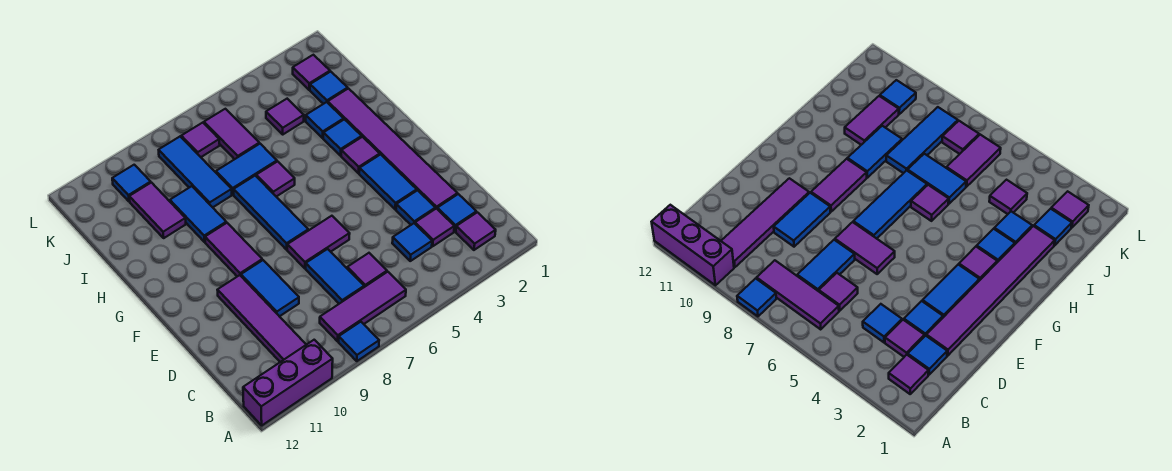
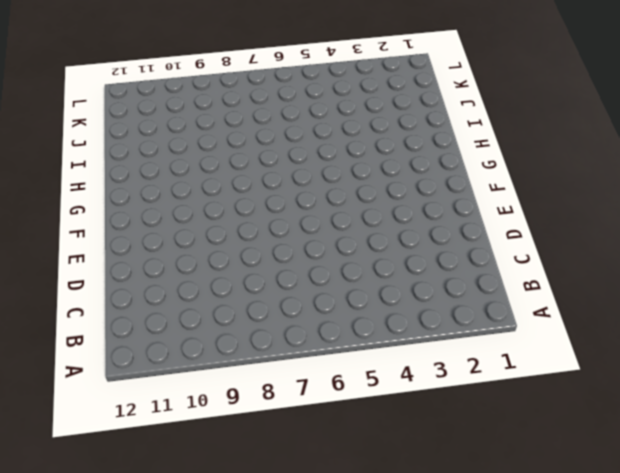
none -> blue 1x1 tile [339,322,379,361]
none -> purple 1x3 brick [243,340,333,425]
none -> purple 1x1 tile [456,212,496,250]
none -> purple 1x3 tile [320,272,406,341]

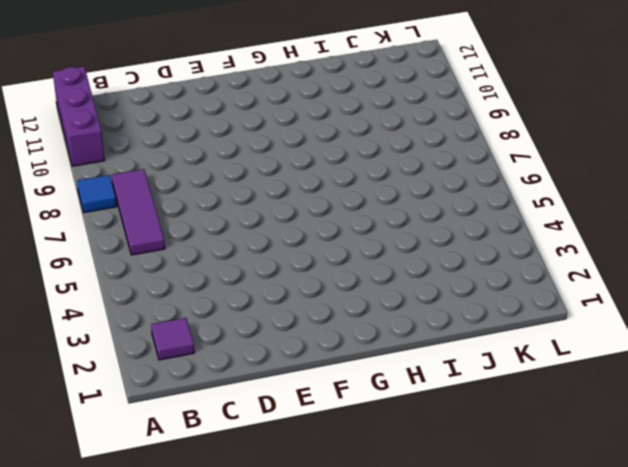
none -> purple 1x4 tile [218,275,306,362]
none -> blue 1x1 tile [437,194,476,231]
none -> purple 1x1 tile [415,208,454,246]
none -> blue 1x1 tile [392,223,432,261]

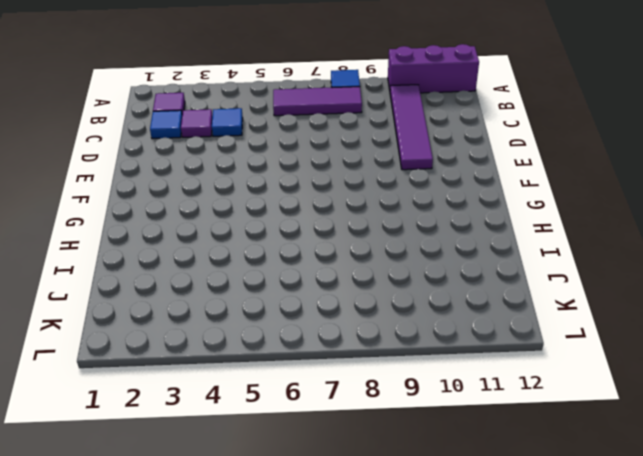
none -> purple 1x1 tile [347,253,387,287]
none -> blue 1x2 tile [306,249,364,304]
none -> purple 1x6 tile [328,89,457,209]
none -> blue 1x1 tile [396,190,435,225]

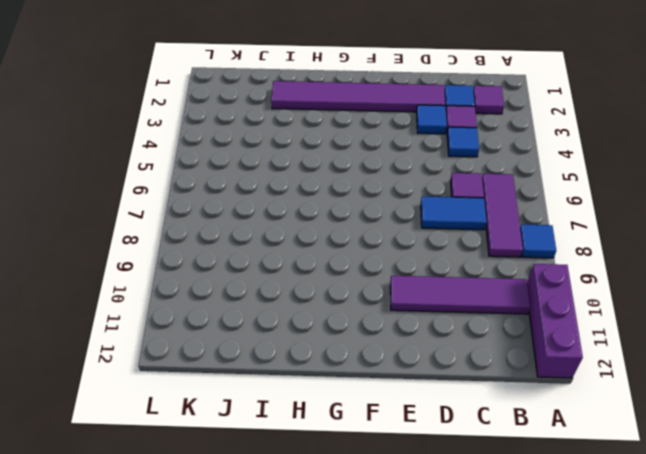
none -> blue 1x2 tile [241,260,299,316]
none -> blue 1x2 tile [359,154,417,209]
none -> purple 1x2 tile [287,216,350,268]
none -> blue 1x3 tile [234,176,308,250]

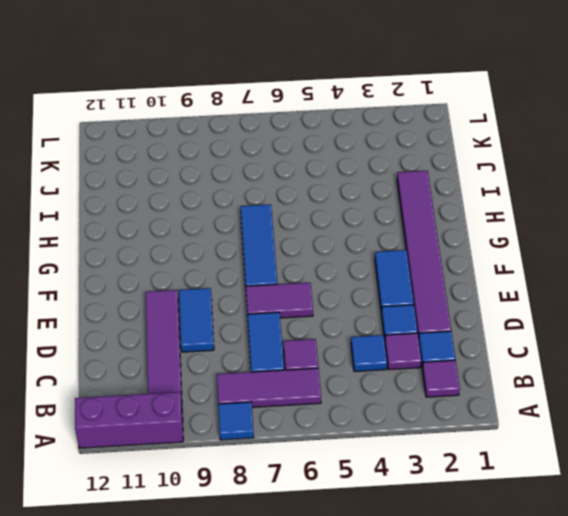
none -> purple 1x2 tile [205,223,262,276]
none -> purple 1x1 tile [341,137,380,173]
none -> blue 1x1 tile [323,119,362,156]
none -> purple 1x1 tile [256,161,295,197]

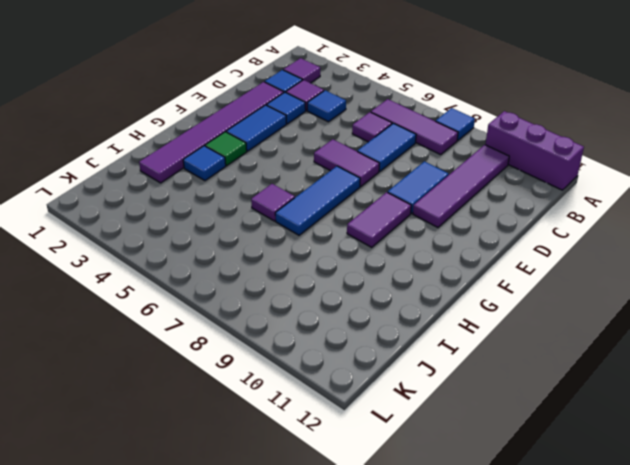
green 1x1 tile [205,132,247,166] -> purple 1x1 tile [341,137,380,173]
none -> blue 1x2 tile [170,186,226,242]
none -> blue 1x1 tile [306,102,344,138]
none -> blue 1x2 tile [216,144,277,195]
none -> blue 1x3 tile [159,137,232,207]

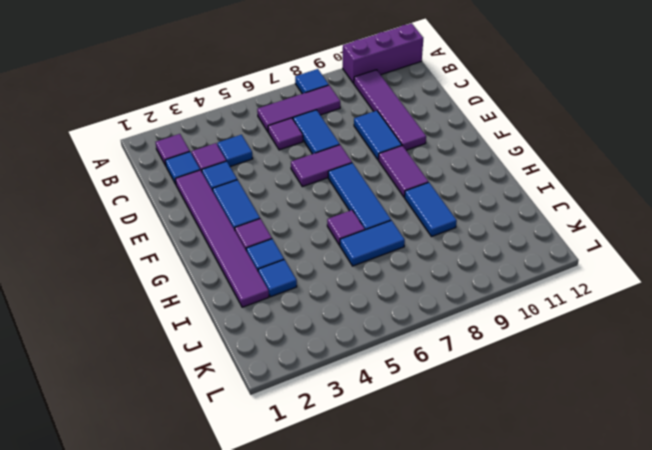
none -> blue 1x3 tile [159,137,232,207]
none -> purple 1x2 tile [129,183,186,238]
none -> blue 1x1 tile [310,72,348,104]
none -> purple 1x1 tile [266,99,304,134]

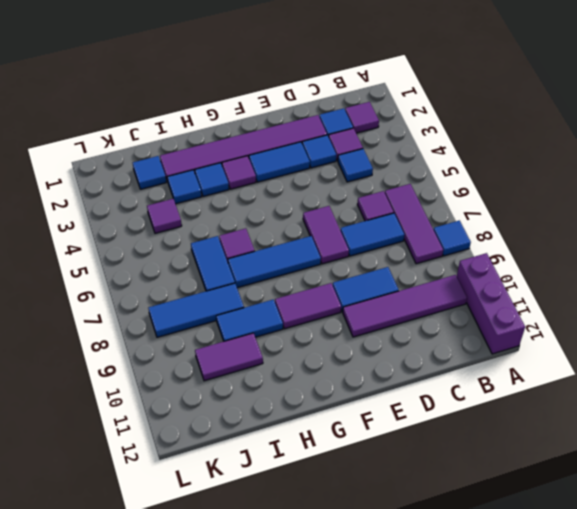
none -> purple 1x2 tile [204,109,259,159]
none -> purple 1x1 tile [293,55,330,90]
none -> purple 1x1 tile [181,123,220,157]
none -> blue 1x1 tile [112,165,151,202]

